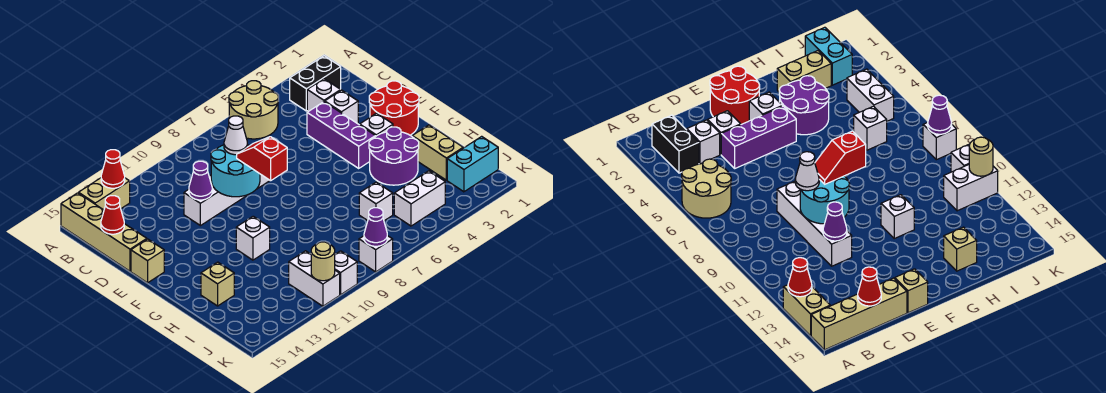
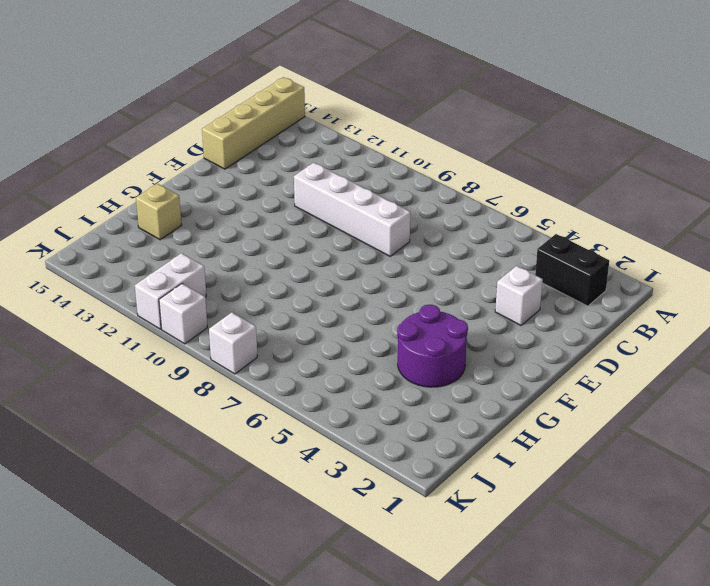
none -> tan 2x2 round brick [229,81,278,139]
none -> tan 1x2 brick [79,178,130,210]
none -> white 1x1 brick [307,79,341,112]

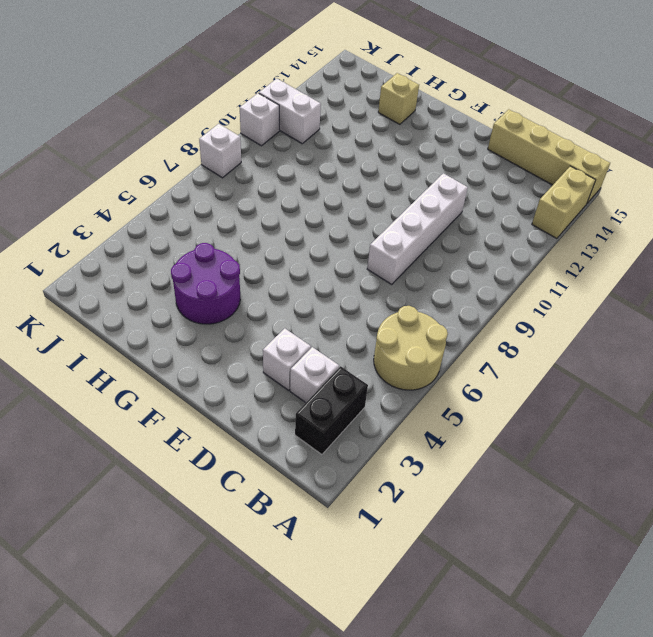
none -> purple 1x3 brick [307,102,376,168]
none -> red 2x2 round brick [369,81,419,135]
none -> tan 1x1 brick [131,239,164,283]

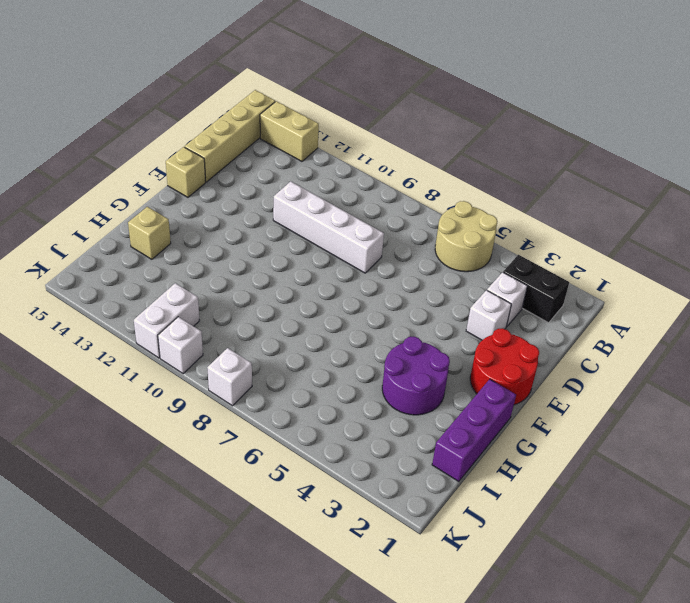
purple 1x3 brick [432,379,516,482] -> purple 1x3 brick moved to [307,102,376,168]
none -> white 1x1 brick [360,113,393,136]
none -> white 1x1 brick [236,216,270,260]
none -> tan 1x2 brick [412,125,463,180]

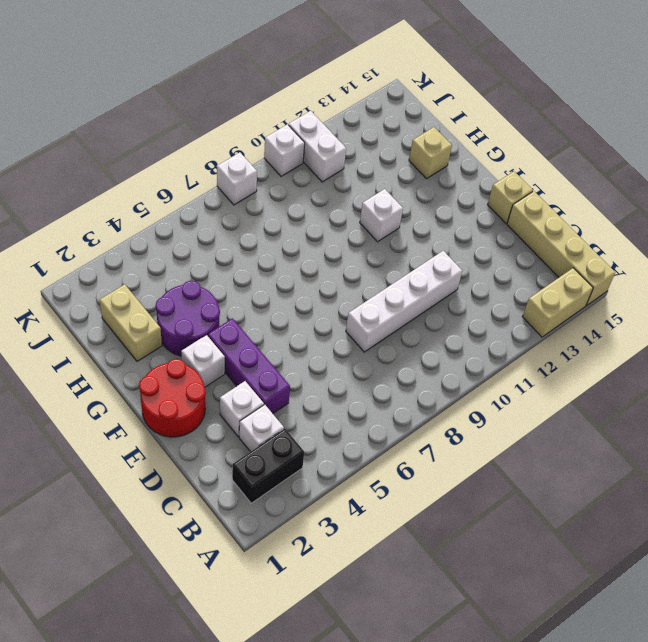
none -> tan 2x2 round brick [229,81,278,139]
none -> white 1x1 brick [359,182,393,221]
none -> cyan 1x2 brick [447,136,498,192]

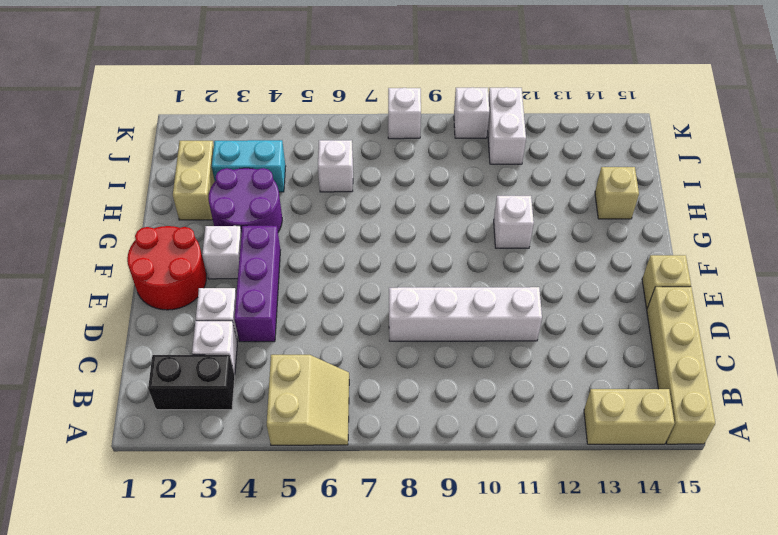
tan 2x2 slope [267,355,349,445] -> tan 2x2 round brick [229,81,278,139]
cyan 1x2 brick [212,140,286,192] -> cyan 1x2 brick moved to [447,136,498,192]
none -> white 1x2 brick [394,171,445,226]
none -> red 1x1 cone [101,150,125,188]
none -> red 1x1 cone [101,196,124,234]

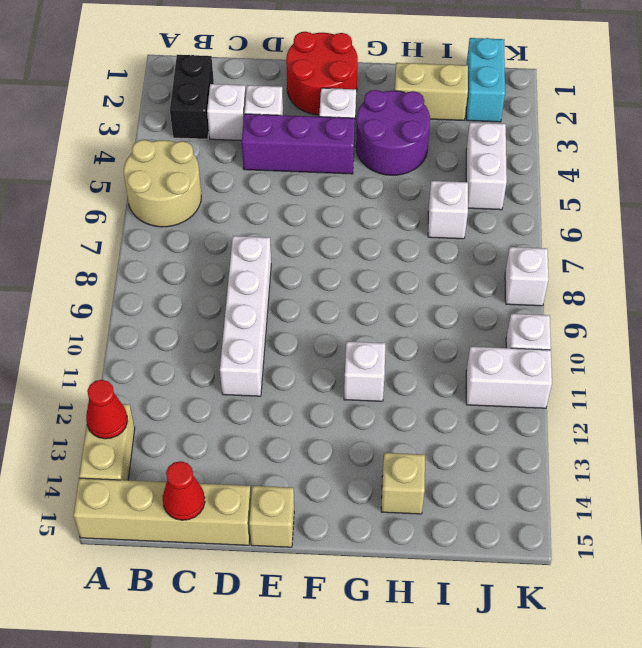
none -> cyan 2x2 round brick [211,145,260,197]
none -> purple 1x1 cone [189,161,212,200]
none -> purple 1x1 cone [364,208,387,246]

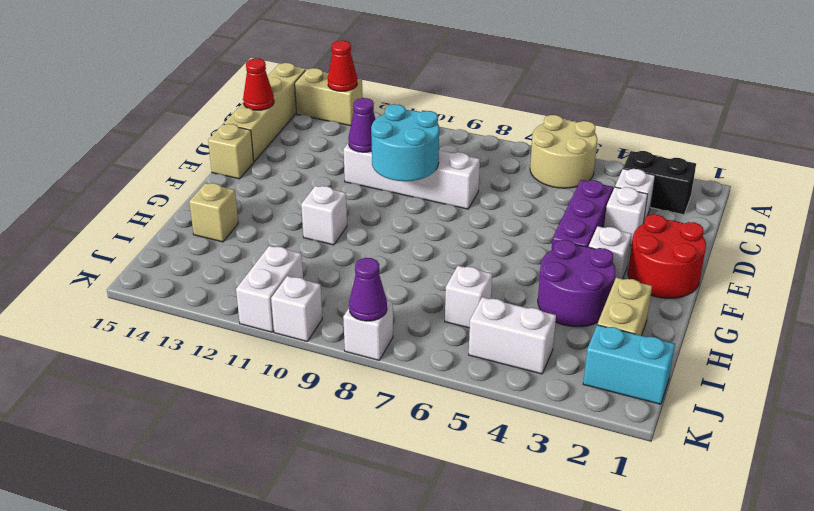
none -> tan 1x1 round brick [311,242,335,281]
none -> white 1x1 cone [224,116,247,155]
none -> red 1x2 slope [237,137,287,181]

